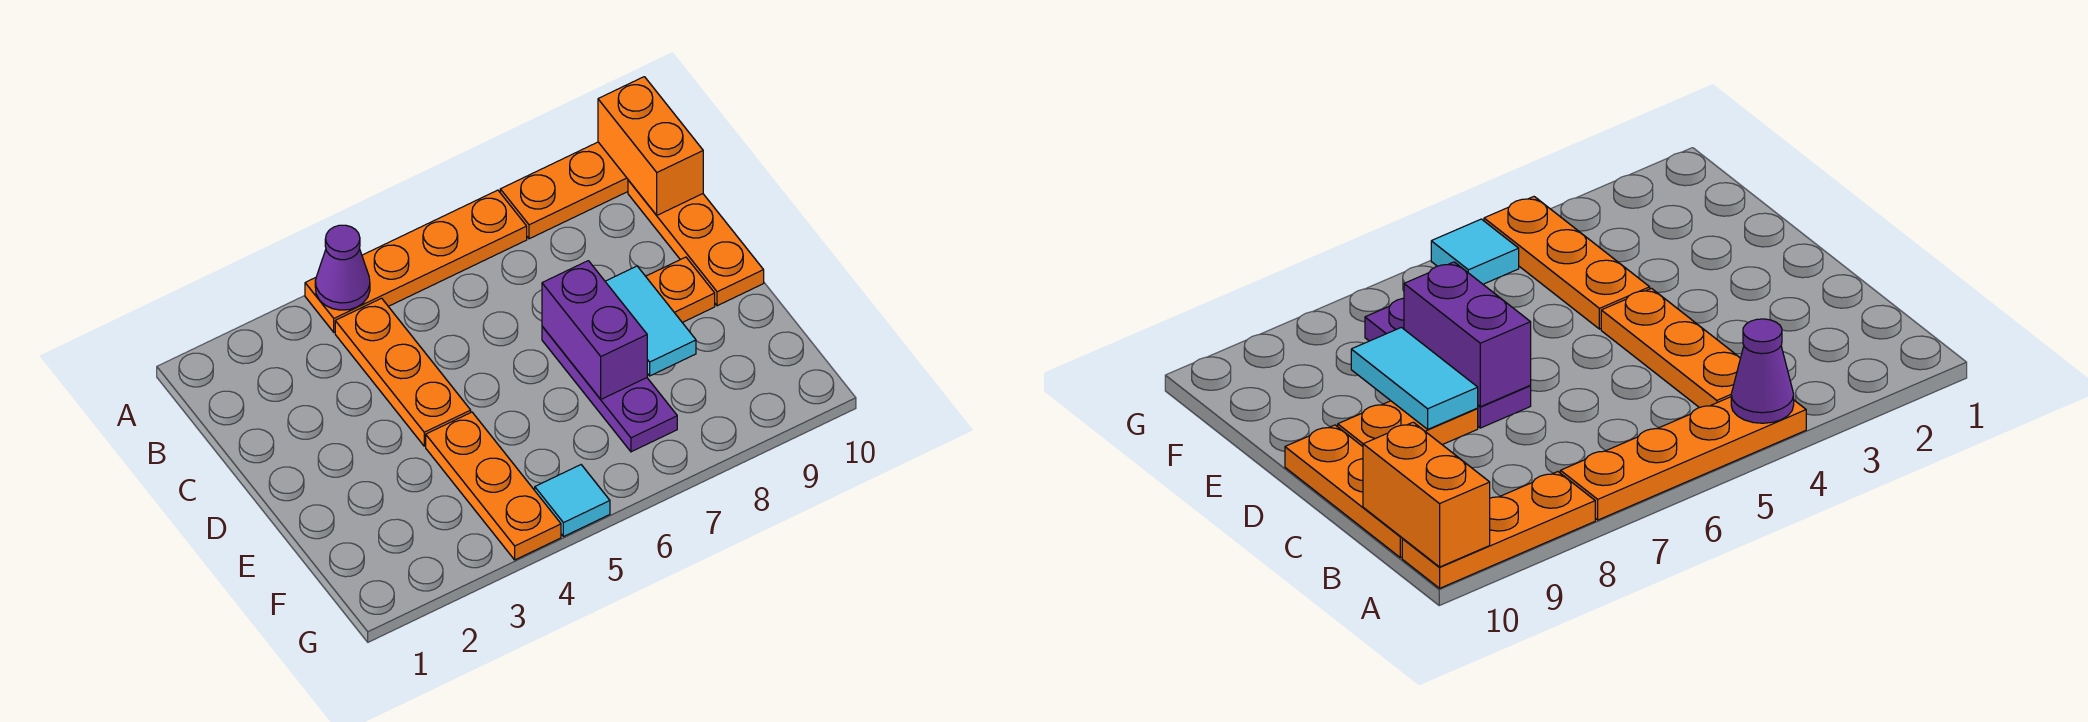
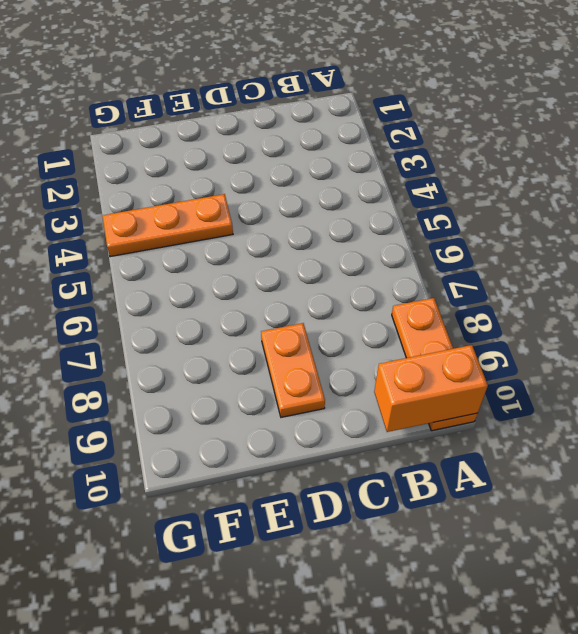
none -> orange 1x4 plate [305,190,527,332]
none -> orange 1x3 plate [335,298,471,446]
none -> orange 1x3 plate [628,180,764,306]

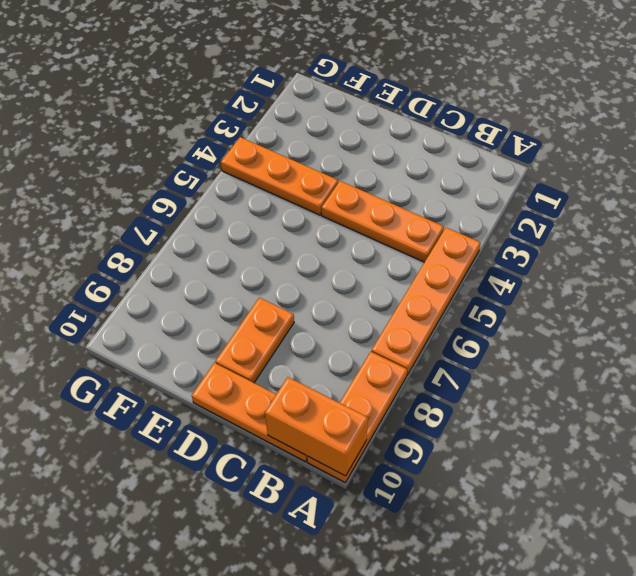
none -> purple 1x3 plate [542,326,677,452]
none -> cyan 1x1 tile [535,465,610,537]
none -> purple 1x1 cone [315,225,370,310]

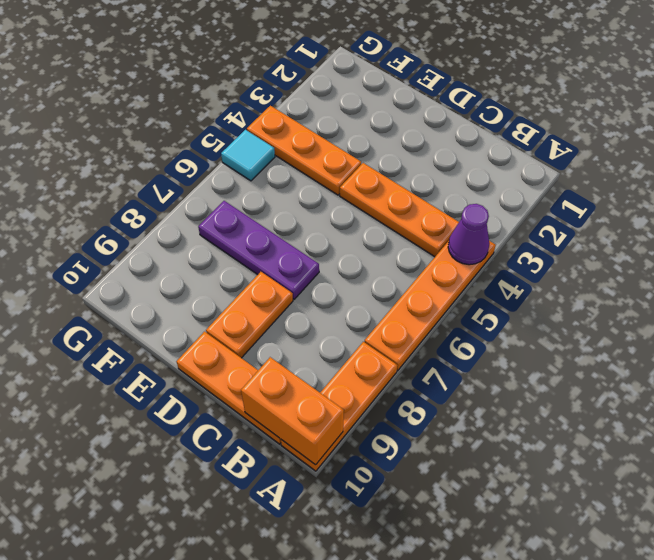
none -> purple 1x2 brick [542,261,647,399]
none -> cyan 1x2 tile [605,266,696,376]

